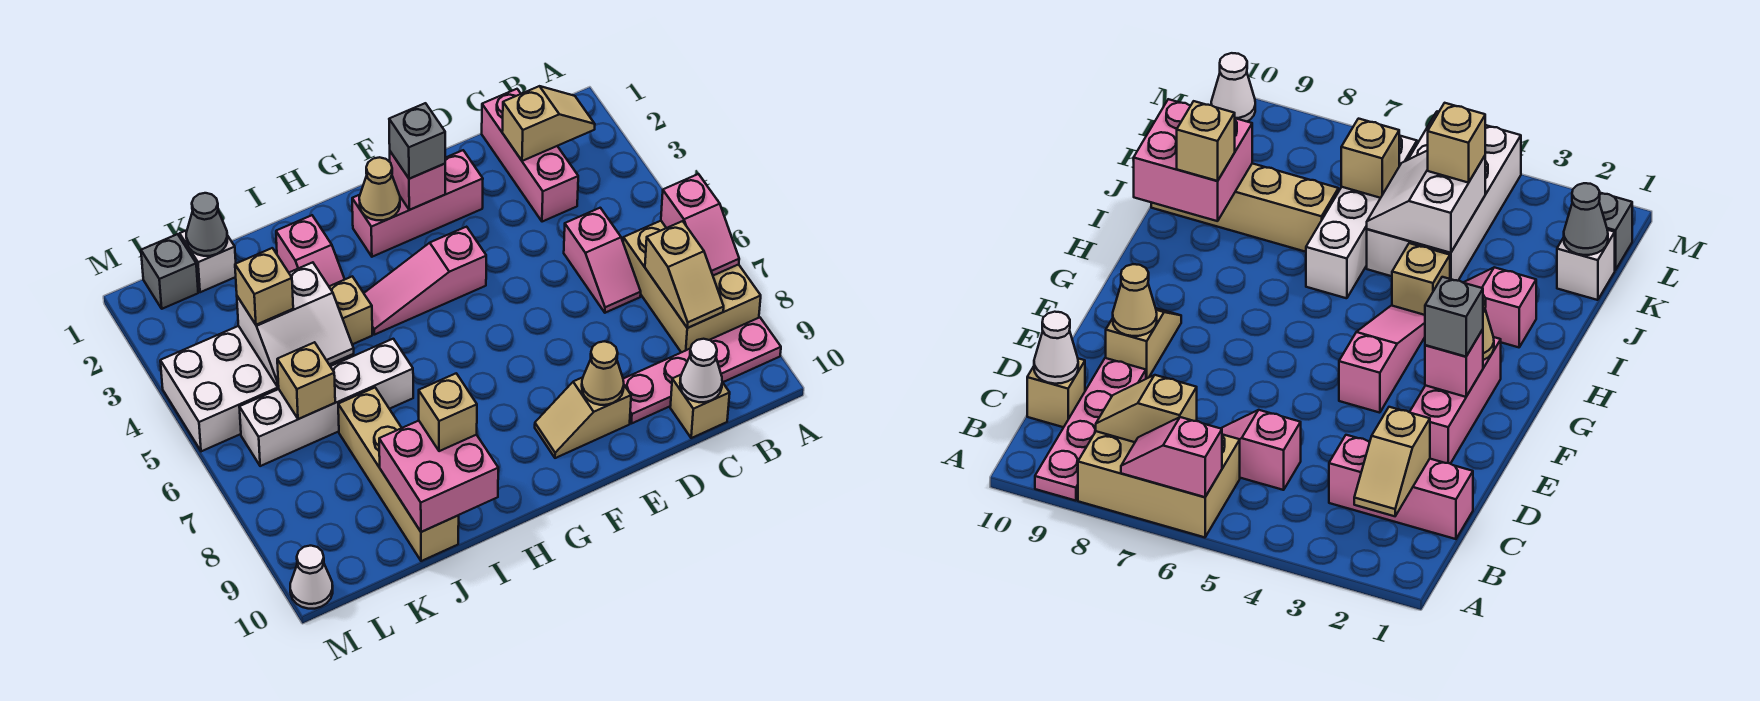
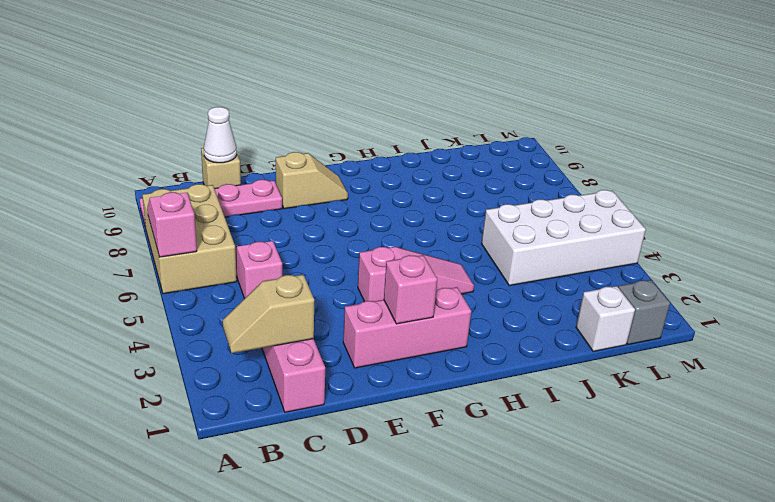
none -> pink 1x2 slope [276,215,345,286]
none -> tan 1x1 brick [329,276,372,344]
none -> white 1x4 brick [239,339,413,466]
none -> tan 1x4 brick [338,388,459,561]

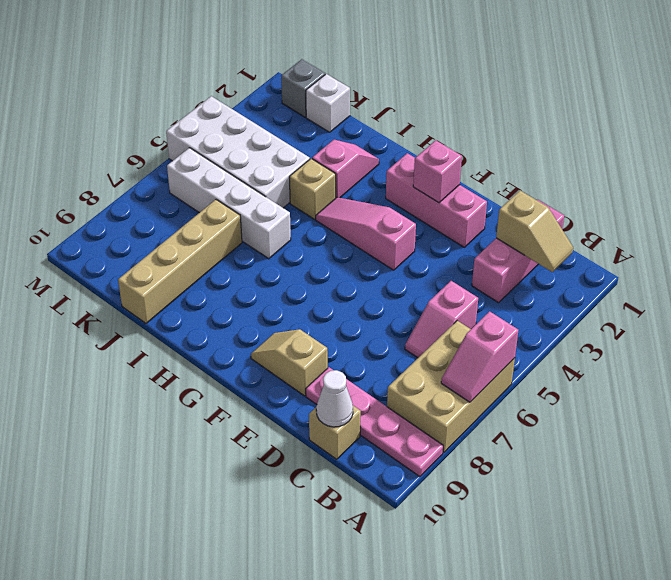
pink 1x2 slope [312,140,379,198] -> pink 1x2 slope turned to [276,215,345,286]
none -> white 1x1 cone [290,546,333,609]
none -> tan 1x2 slope [645,221,724,328]
none -> tan 1x1 cone [582,341,624,405]
none -> tan 1x1 cone [359,157,400,220]

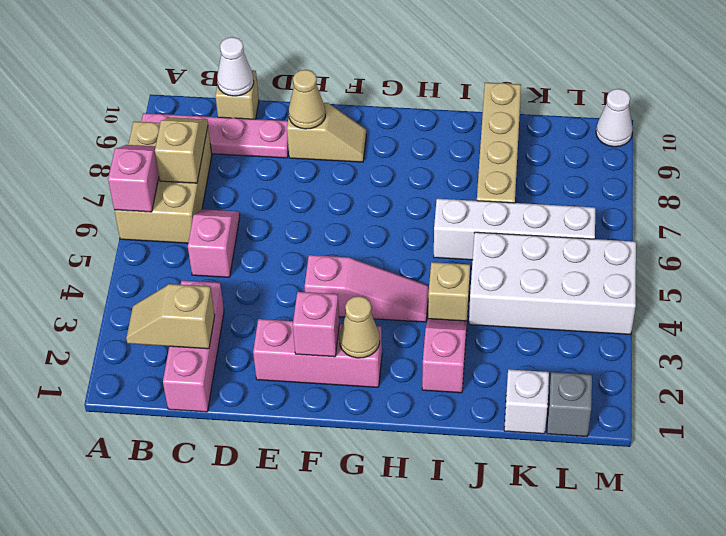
none -> pink 2x2 brick [379,421,498,532]
none -> white 2x2 slope [237,262,354,387]
none -> grey 1x1 cone [186,193,227,256]
none -> tan 1x1 brick [277,342,335,419]

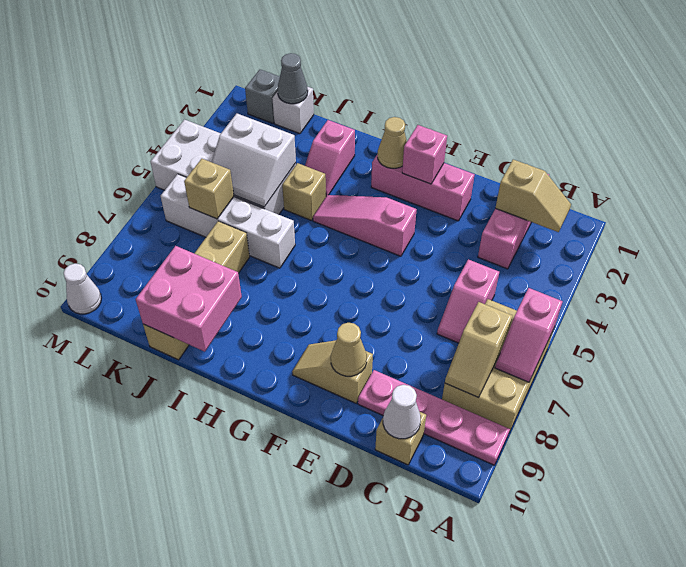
none -> grey 1x1 brick [389,103,445,179]
none -> tan 1x1 brick [419,373,477,451]
none -> tan 1x1 brick [235,248,293,325]

